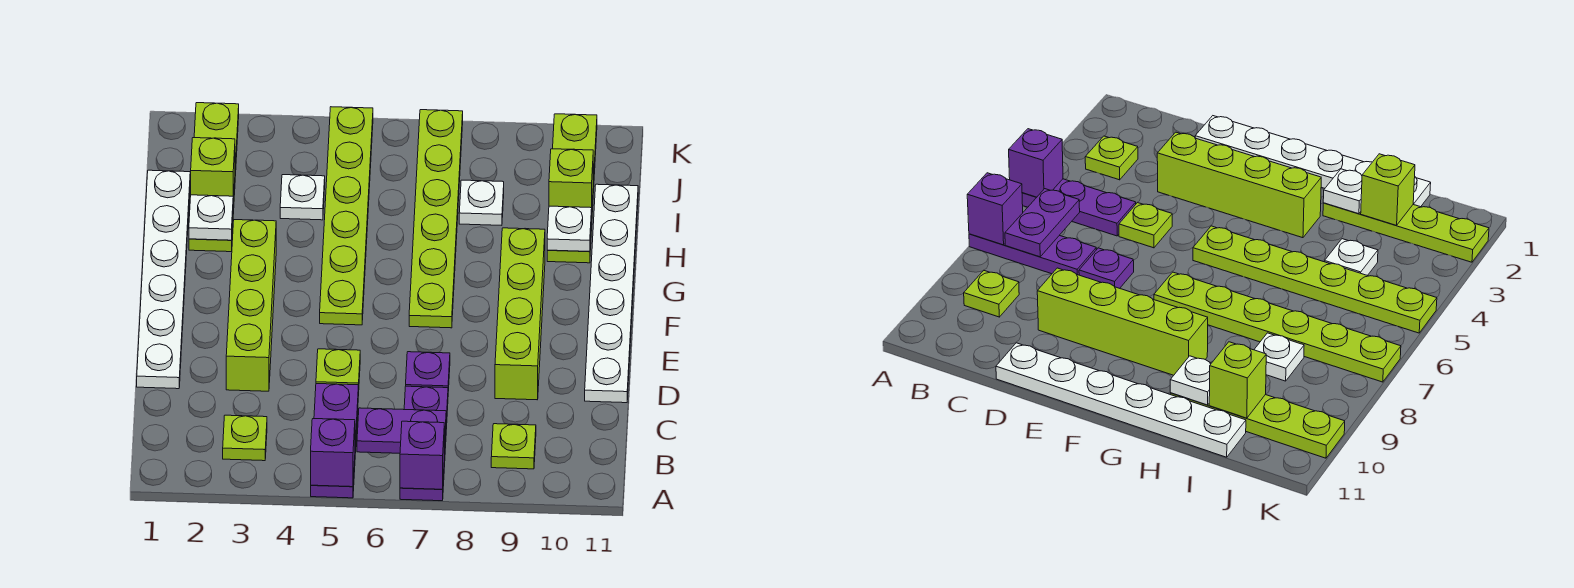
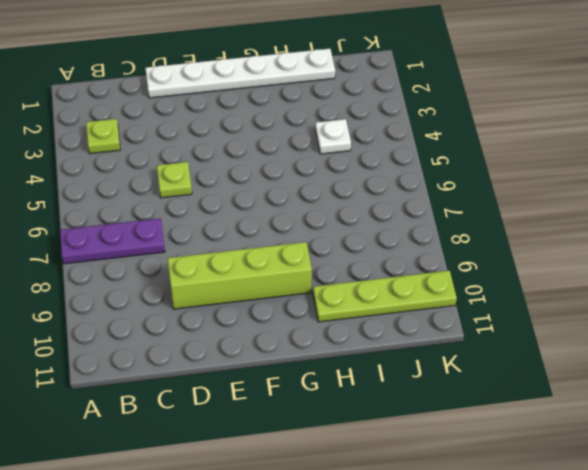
none -> purple 1x3 plate [311,384,359,498]
none -> lime 1x1 plate [491,424,536,469]
none -> lime 1x4 brick [226,220,276,391]

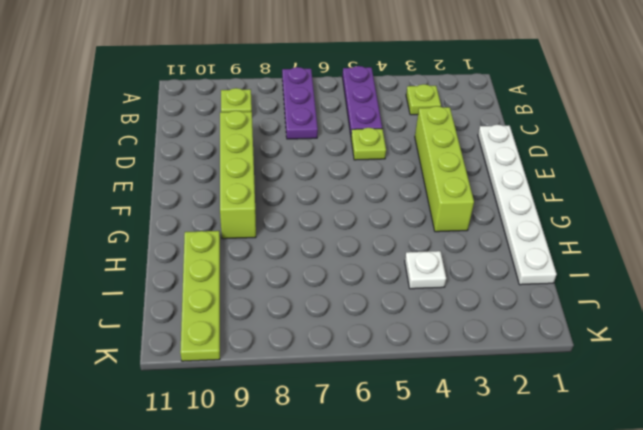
none -> purple 1x1 plate [406,352,450,391]
none -> white 1x6 plate [585,184,638,403]
none -> lime 1x6 plate [320,107,373,325]

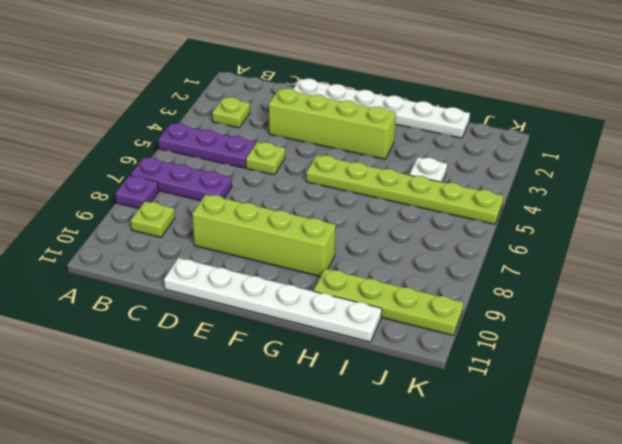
purple 1x1 plate [115,175,159,209] -> purple 1x1 plate moved to [406,352,450,391]
none -> lime 1x6 plate [409,110,463,328]
none -> lime 1x4 plate [189,103,239,252]
none -> white 1x1 plate [459,180,504,225]

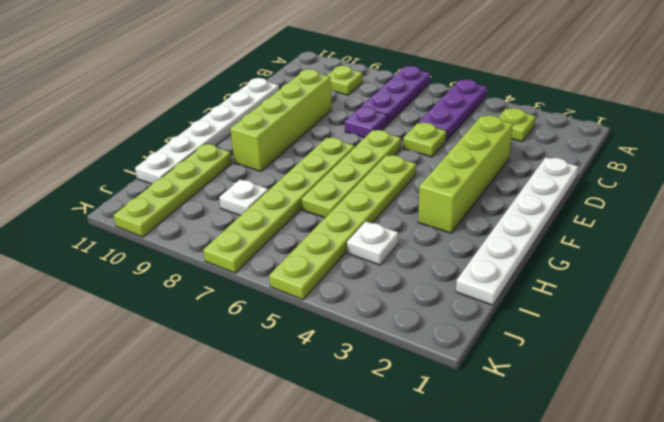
lime 1x4 plate [301,130,401,218] -> lime 1x4 plate moved to [189,103,239,252]
none -> purple 1x1 brick [311,419,355,487]
none -> purple 1x1 brick [400,421,444,489]
none -> purple 1x2 plate [357,408,446,454]

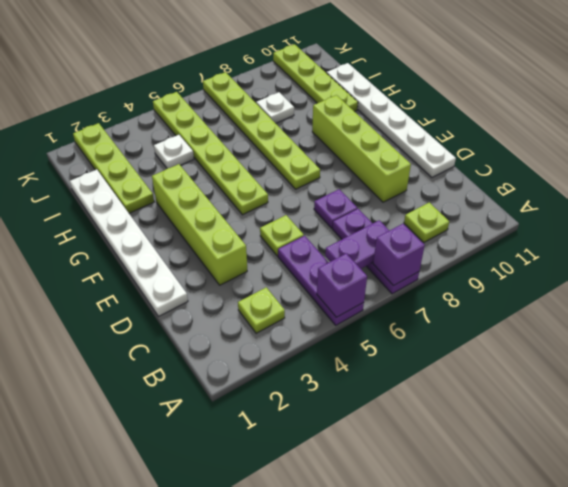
none -> white 1x1 plate [189,195,233,240]
none -> white 1x1 plate [547,206,592,252]
none -> lime 1x1 brick [191,138,235,202]

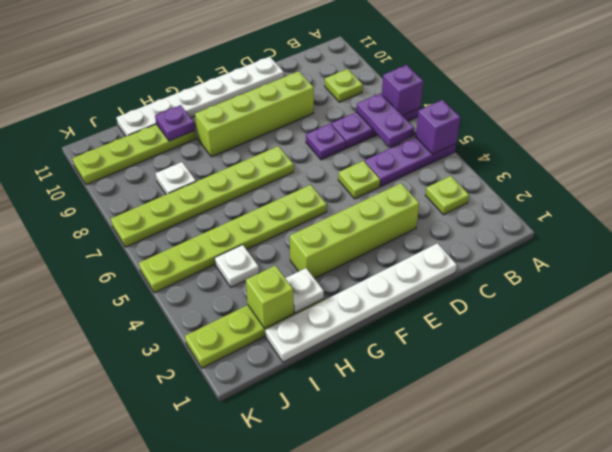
purple 1x1 plate [155,105,195,141] -> white 1x1 plate [547,206,592,252]
none -> lime 1x1 brick [549,149,593,208]

